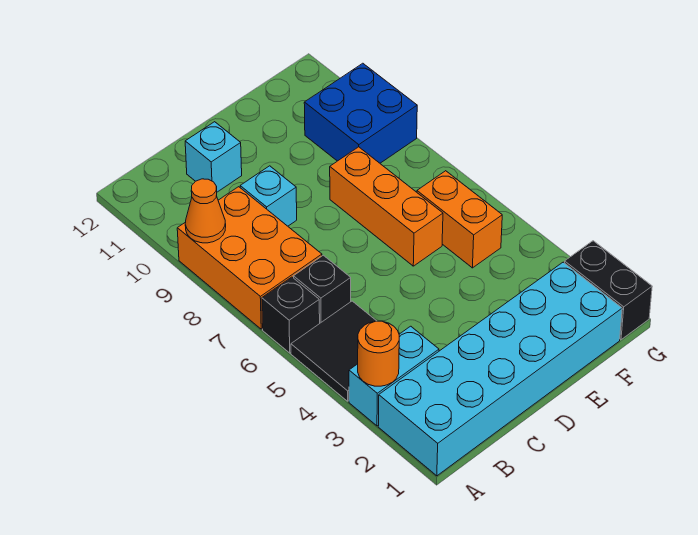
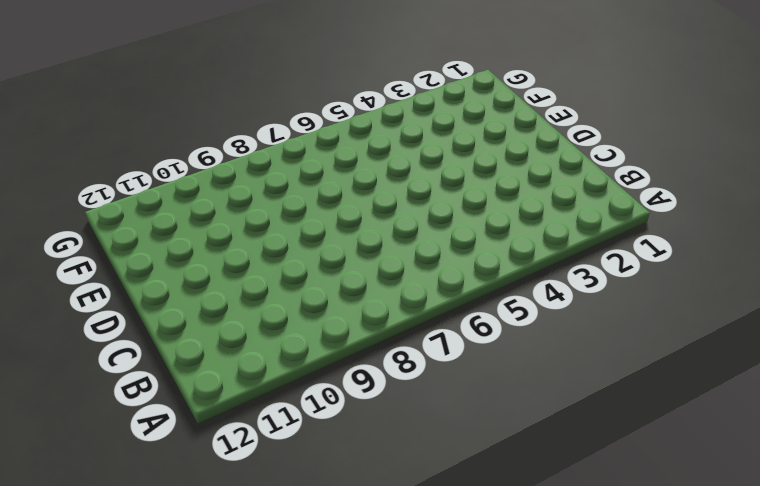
none -> cyan 2x6 brick [378,262,622,476]
none -> cyan 1x2 brick [349,326,439,426]
none -> black 2x2 tile [291,301,376,401]

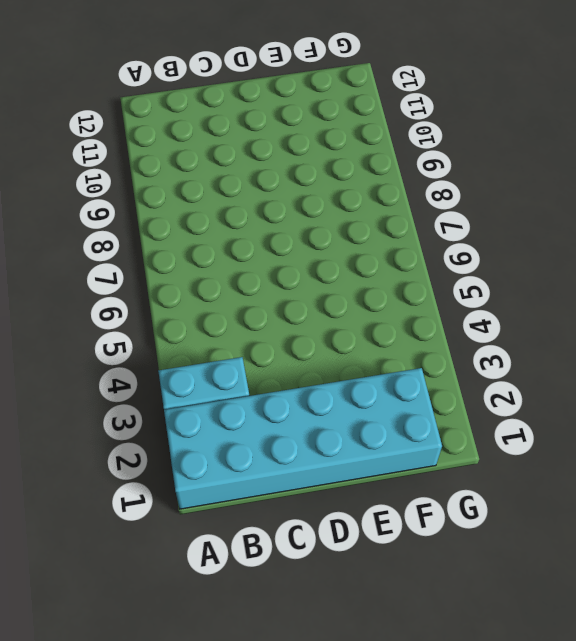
none -> black 2x2 tile [291,301,376,401]
none -> black 1x1 brick [262,277,320,353]
none -> orange 2x3 brick [177,187,322,329]

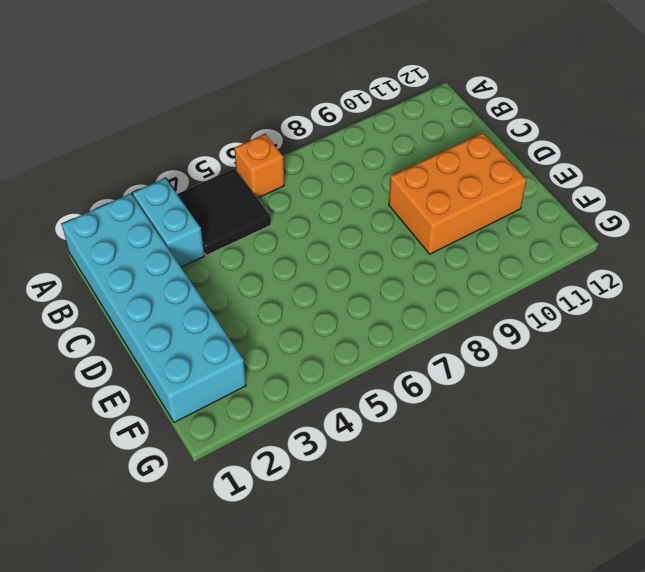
orange 1x1 brick [234,134,284,198] -> black 1x1 brick [262,277,320,353]
orange 2x3 brick [389,133,527,254] -> orange 2x3 brick moved to [177,187,322,329]
none -> black 1x1 brick [293,255,351,323]
none -> cyan 1x1 brick [240,166,297,226]
none -> cyan 1x1 brick [185,122,242,192]

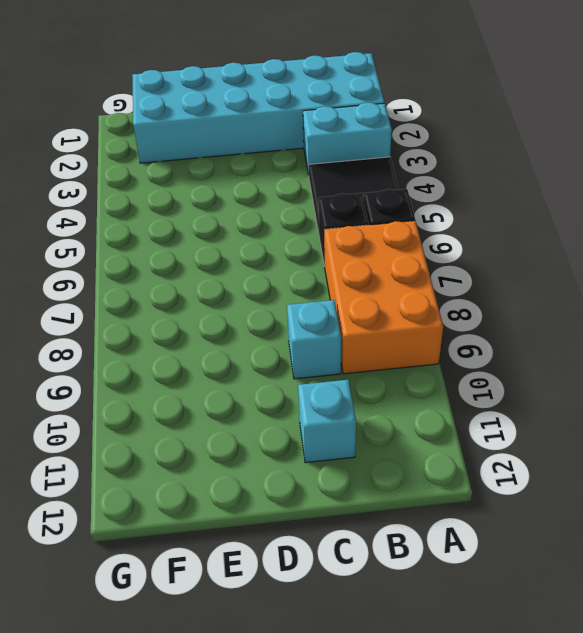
none -> orange 1x3 brick [330,147,443,266]
none -> orange 1x2 brick [417,171,502,268]
none -> blue 2x2 brick [304,63,417,163]

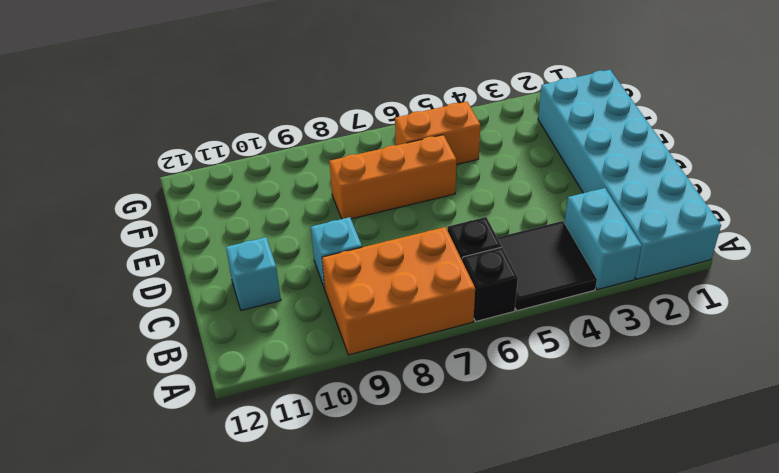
none -> blue 2x2 brick [304,63,417,163]
none -> black 1x2 brick [565,241,652,340]
none -> orange 1x1 round brick [358,321,399,386]

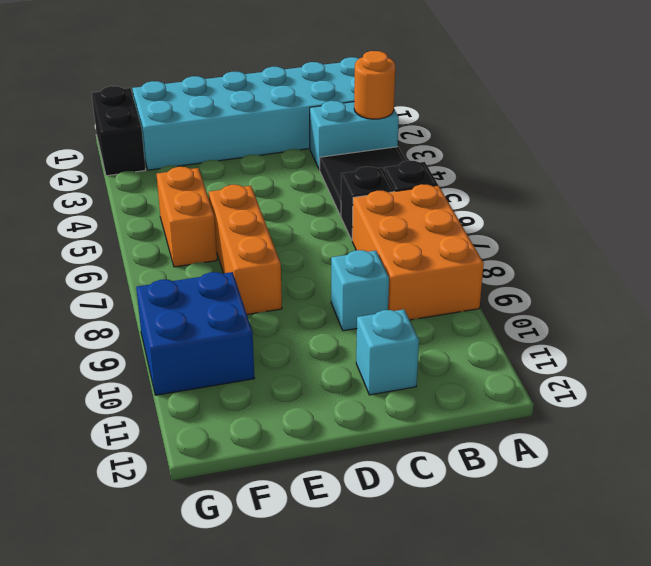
none -> orange 1x1 cone [185,179,226,243]

